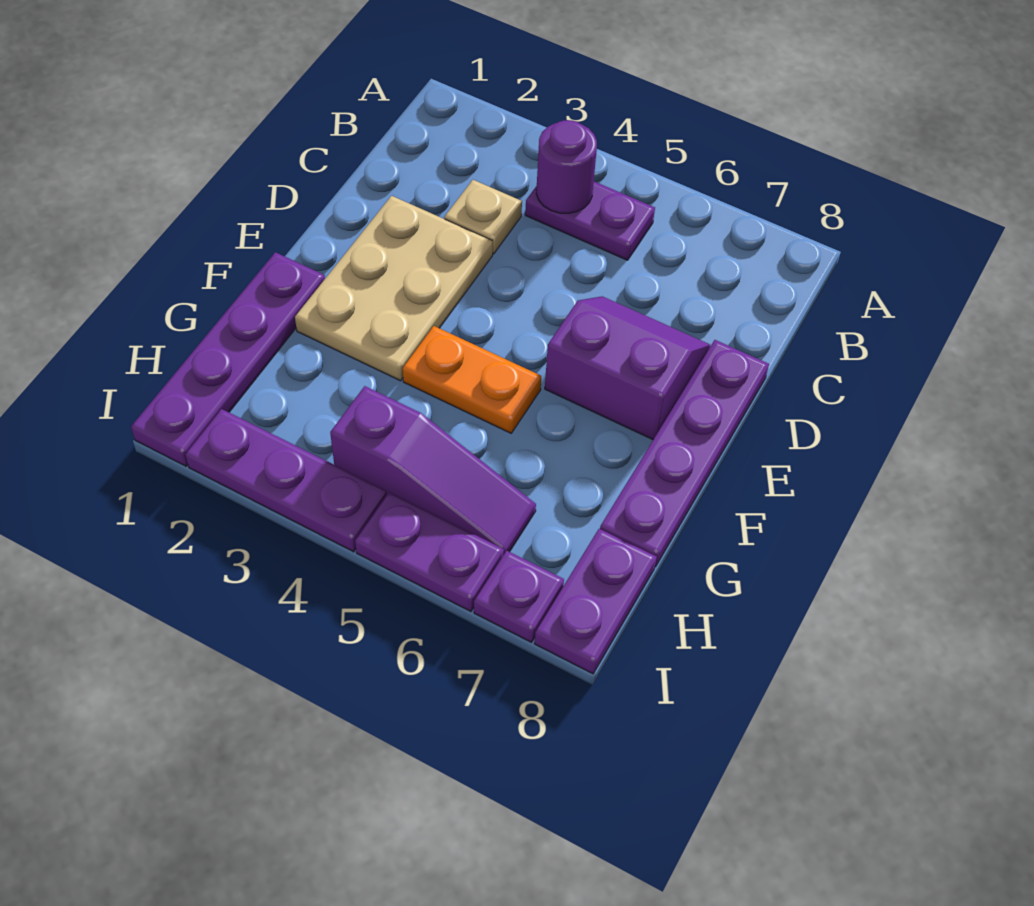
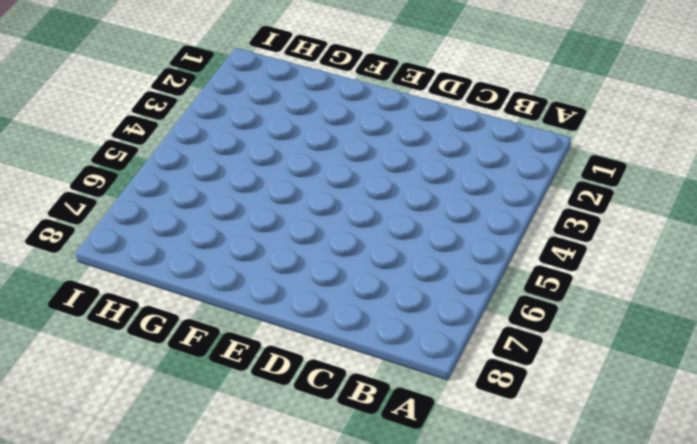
none -> purple 1x2 plate [525,182,655,260]
none -> tan 1x1 plate [444,180,522,254]
none -> tan 2x3 plate [295,196,493,381]

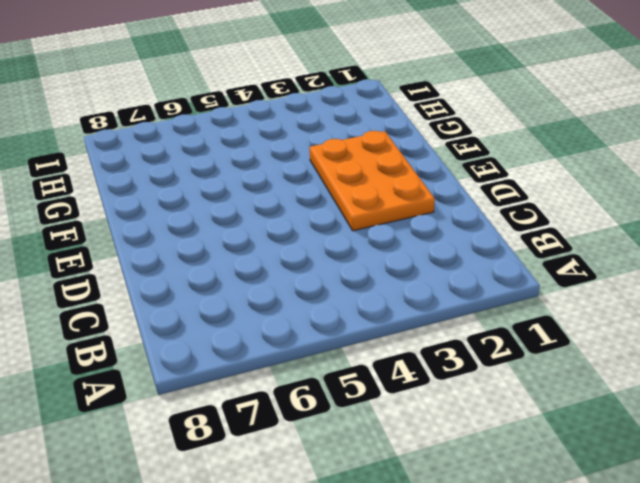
orange 2x3 plate [310,131,435,231] -> tan 2x3 plate [295,196,493,381]
none -> purple 1x2 plate [525,182,655,260]
none -> tan 1x1 plate [444,180,522,254]
none -> purple 2x2 slope [545,296,710,440]

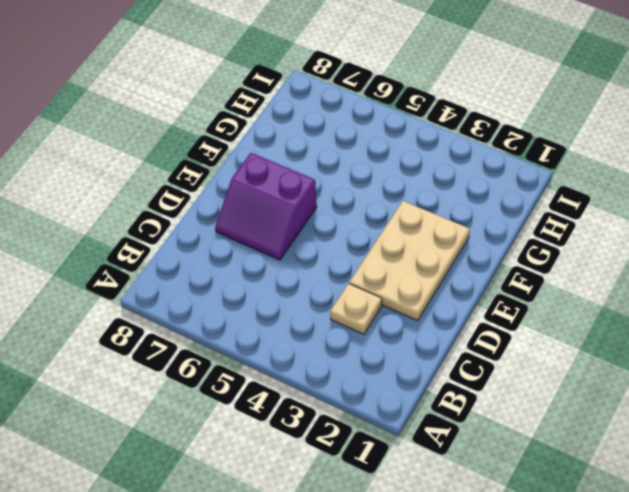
none -> purple 1x2 plate [525,182,655,260]
none -> purple 1x4 plate [600,340,769,567]
none -> purple 1x4 plate [131,252,325,466]

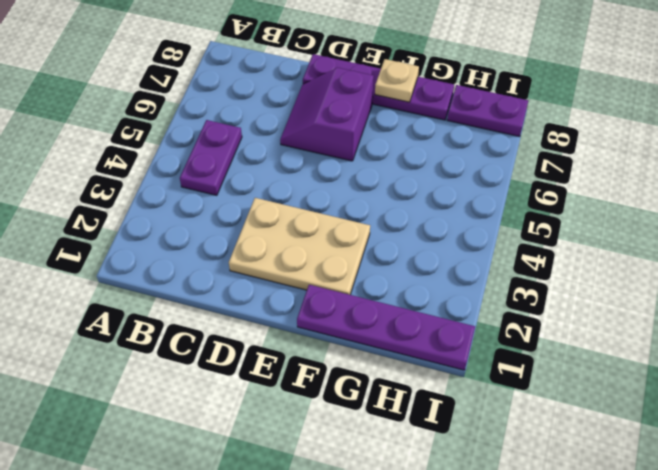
tan 1x1 plate [375,59,419,102] -> tan 1x1 plate moved to [444,180,522,254]
none -> orange 1x2 plate [403,326,541,433]
none -> purple 1x3 slope [330,386,536,555]
none -> purple 1x3 plate [185,409,387,552]

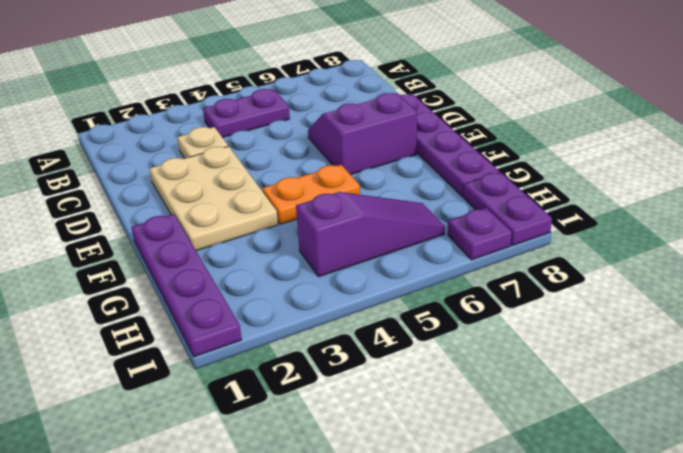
none -> purple 1x3 plate [185,409,387,552]
none -> purple 1x2 plate [355,492,504,612]
none -> purple 1x1 round brick [536,120,597,213]

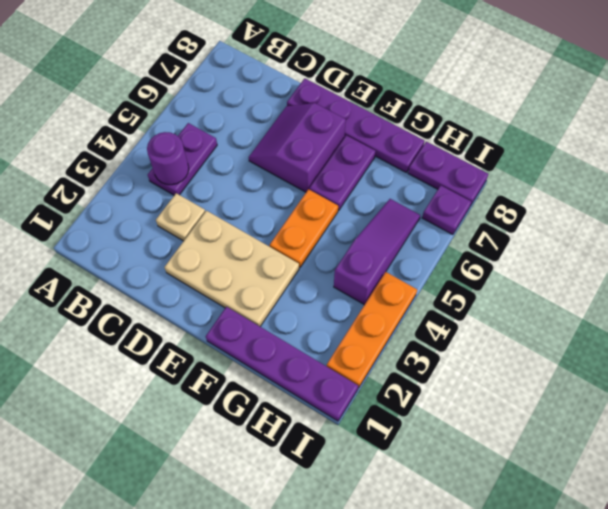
purple 1x2 plate [309,135,376,210] -> purple 1x2 plate moved to [355,492,504,612]
orange 1x3 plate [327,272,417,388] -> purple 1x3 plate [185,409,387,552]

